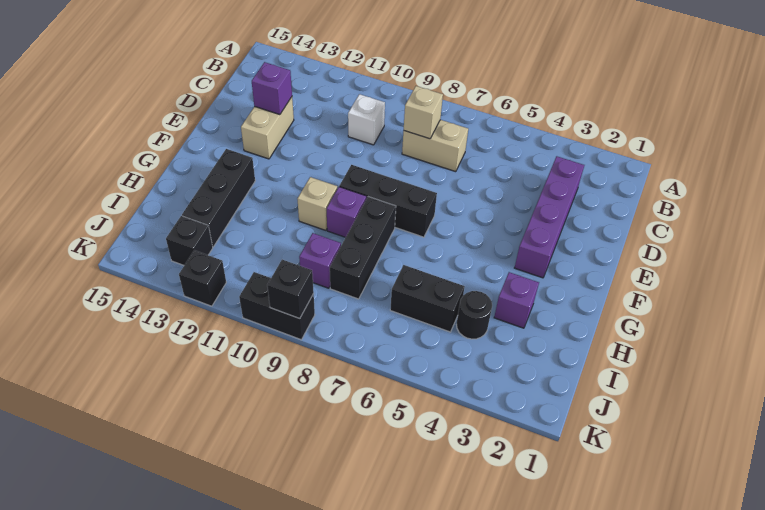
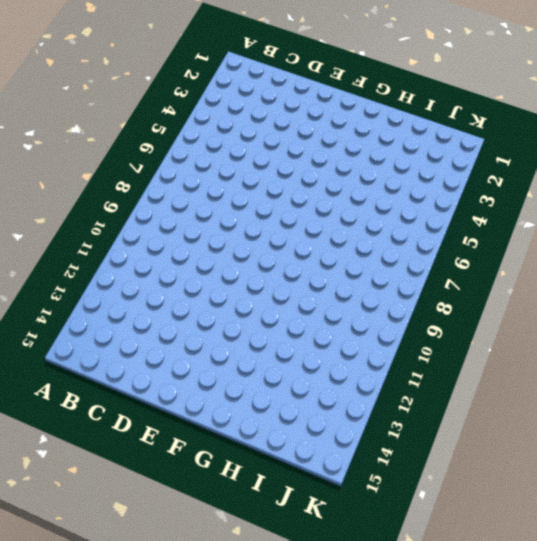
none -> purple 1x4 brick [515,156,584,278]
none -> tan 1x2 brick [402,120,468,172]
none -> white 1x1 brick [348,94,385,145]

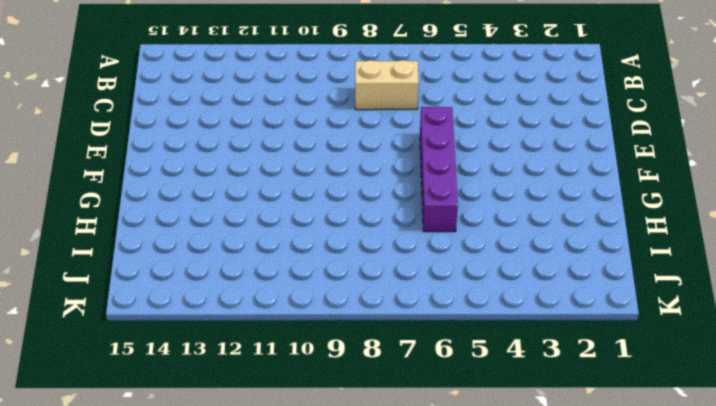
purple 1x4 brick [420,106,458,232] -> purple 1x4 brick moved to [515,156,584,278]
none -> white 1x1 brick [348,94,385,145]
none -> tan 1x2 brick [241,97,294,159]
none -> black 1x3 brick [339,165,437,237]

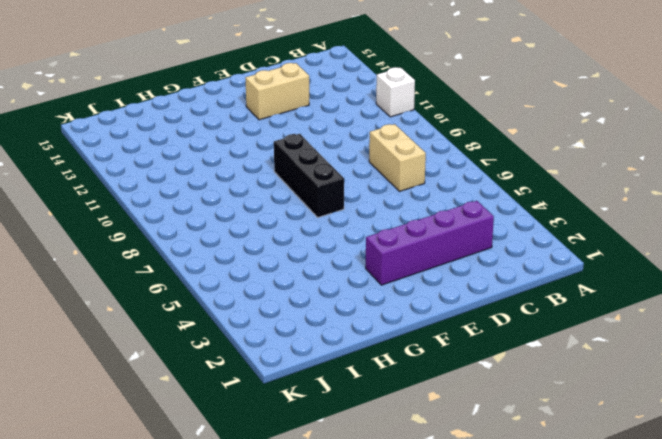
white 1x1 brick [376,67,415,117] -> white 1x1 brick moved to [348,94,385,145]
none -> black 1x3 brick [330,197,396,299]
none -> purple 1x1 brick [327,187,366,237]
none -> tan 1x1 brick [297,177,337,230]

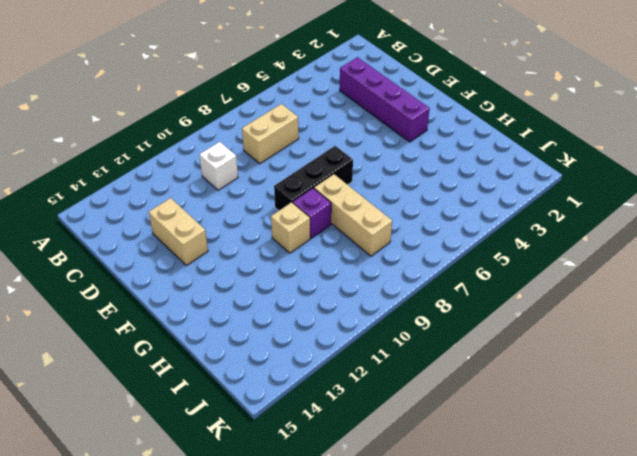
tan 1x3 brick [314,174,392,256] -> black 1x3 brick [330,197,396,299]
none -> black 1x3 brick [182,149,255,247]
none -> purple 1x1 brick [494,272,539,328]
none -> black 1x1 round brick [457,291,492,339]

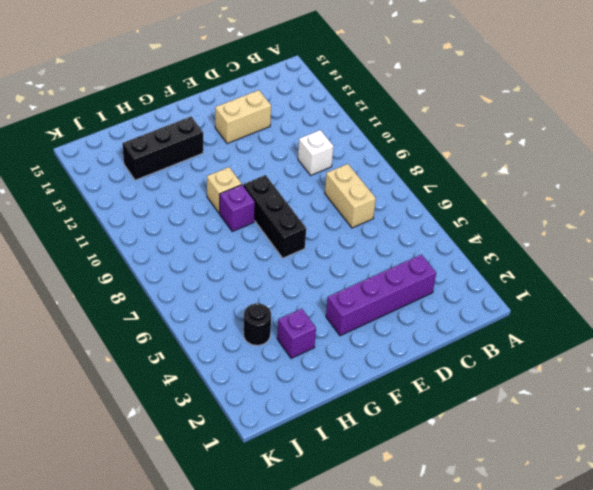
none -> black 1x3 brick [330,197,396,299]
none -> black 1x2 brick [390,265,465,332]
none -> purple 1x1 brick [299,233,341,288]

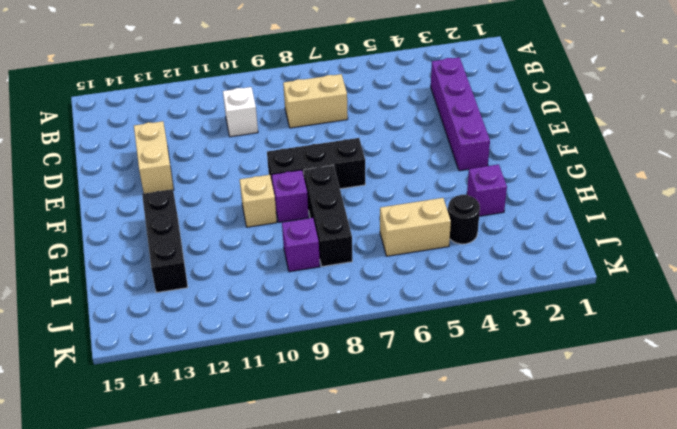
tan 1x2 brick [380,198,451,256] -> black 1x2 brick [390,265,465,332]
none -> black 1x1 brick [166,216,213,265]
none -> black 1x2 brick [239,272,315,340]
none -> black 1x1 brick [179,250,226,306]

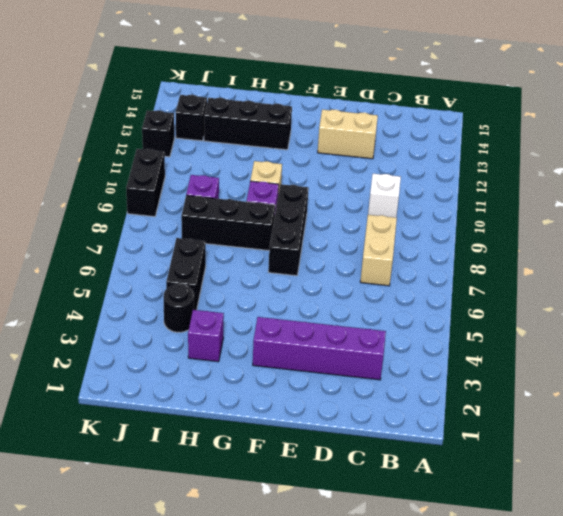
none -> tan 1x1 brick [404,86,443,139]
none -> purple 1x1 brick [252,62,292,115]
none -> black 1x1 brick [267,259,314,319]

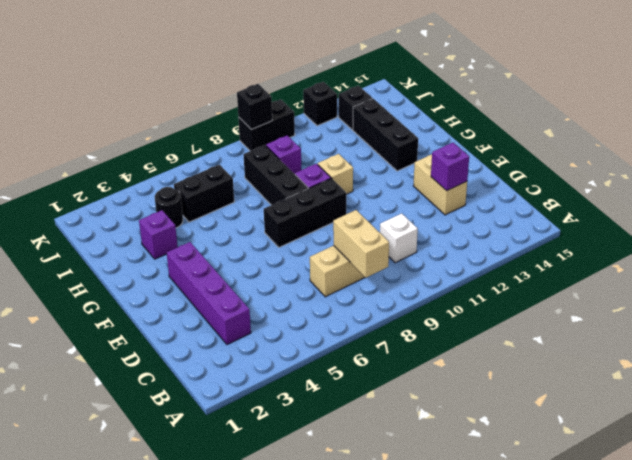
tan 1x2 brick [333,210,389,278] -> tan 1x1 brick [404,86,443,139]

